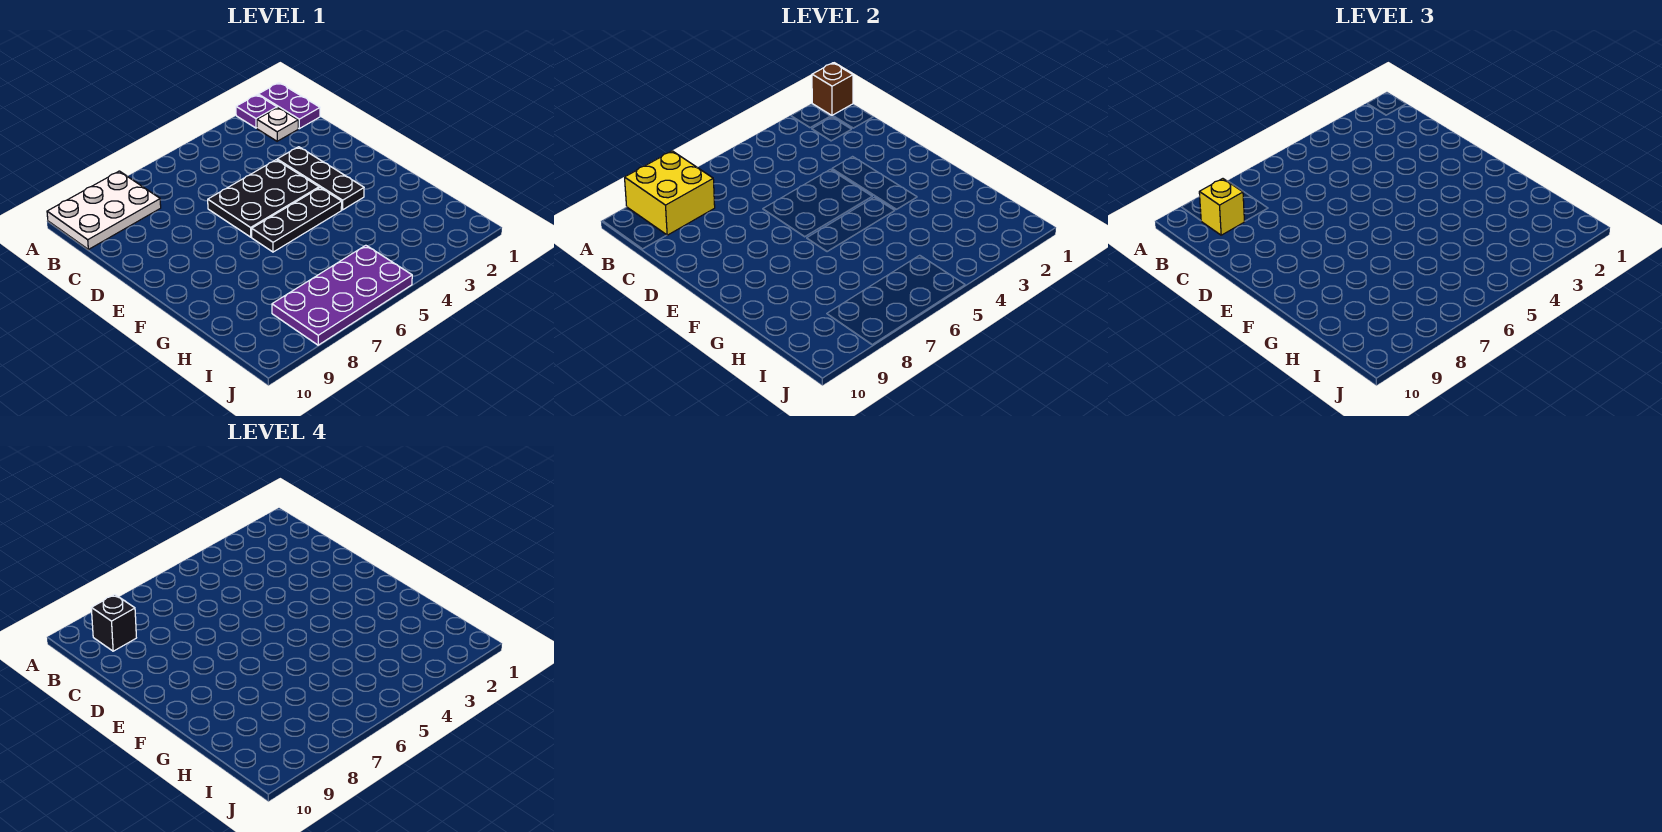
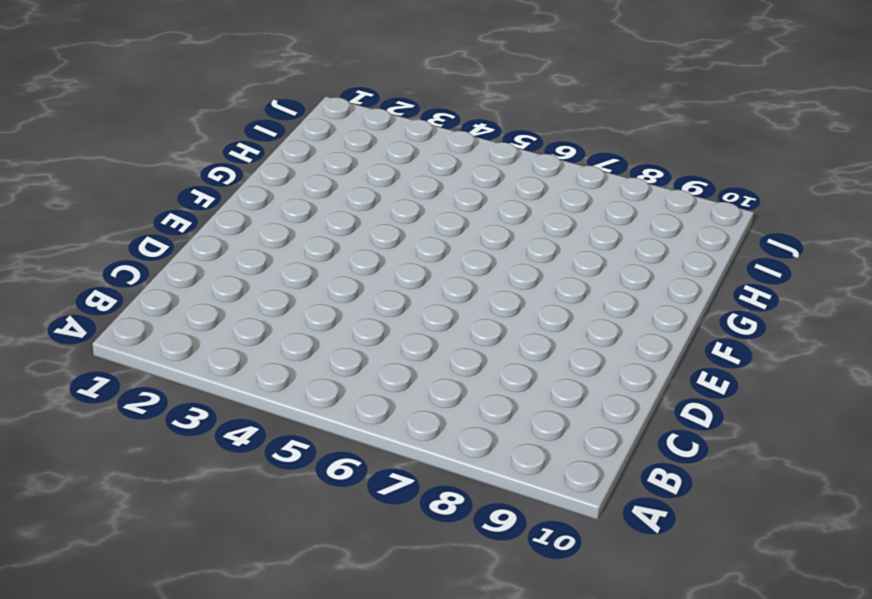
none -> purple 1x2 plate [258,83,320,129]
none -> purple 1x1 plate [236,95,277,128]
none -> white 2x3 plate [47,171,161,249]

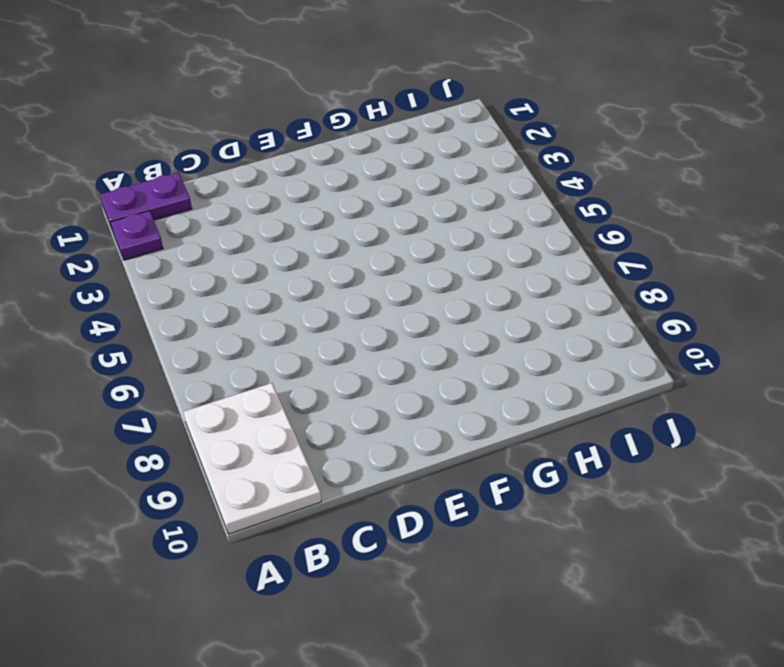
none -> white 1x1 plate [257,108,298,141]
none -> black 1x3 plate [277,147,364,210]
none -> black 2x3 plate [208,160,319,237]

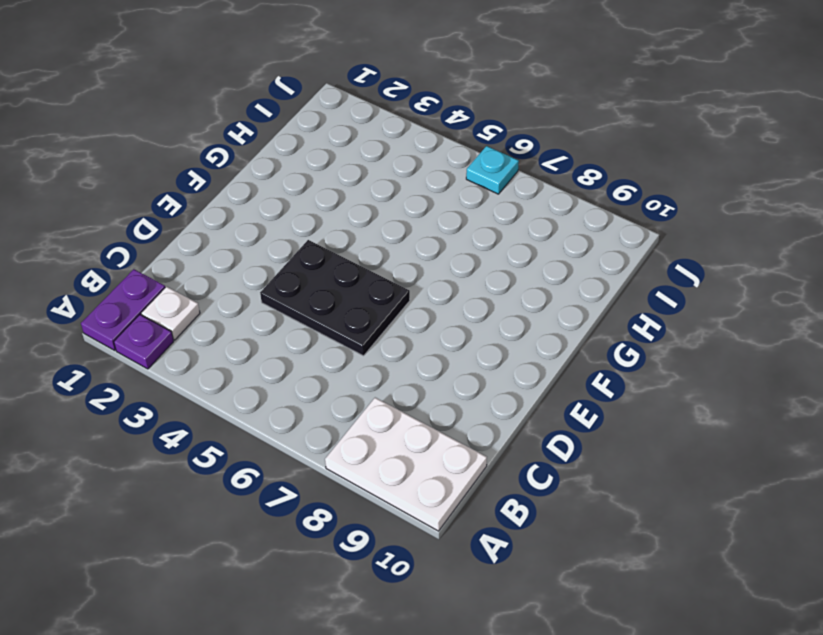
cyan 1x1 plate [466,146,519,194] -> purple 2x4 plate [272,245,412,345]
none -> black 1x3 plate [277,147,364,210]
none -> black 1x3 plate [252,188,342,252]
none -> brown 1x1 brick [812,63,853,115]

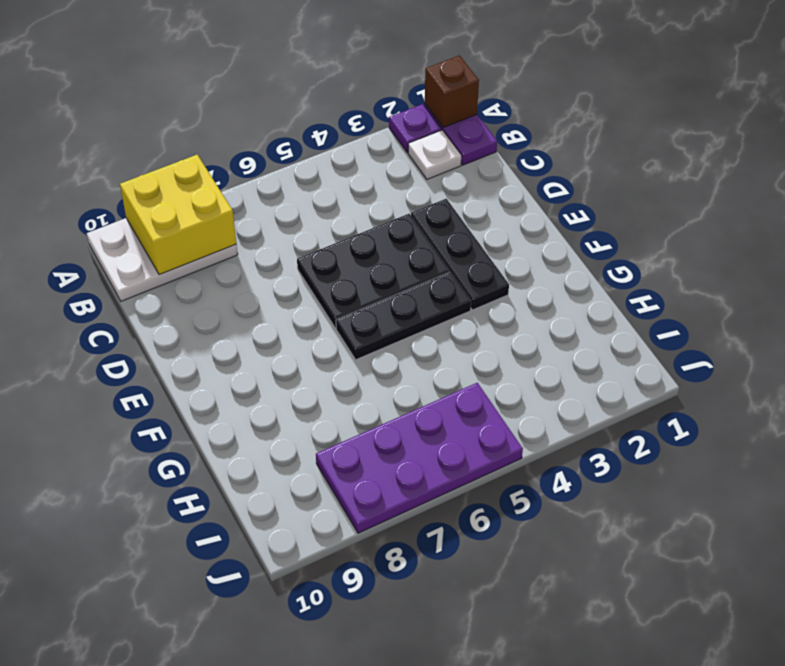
none -> yellow 1x1 brick [1199,179,1245,235]
none -> black 1x1 brick [91,595,136,651]

